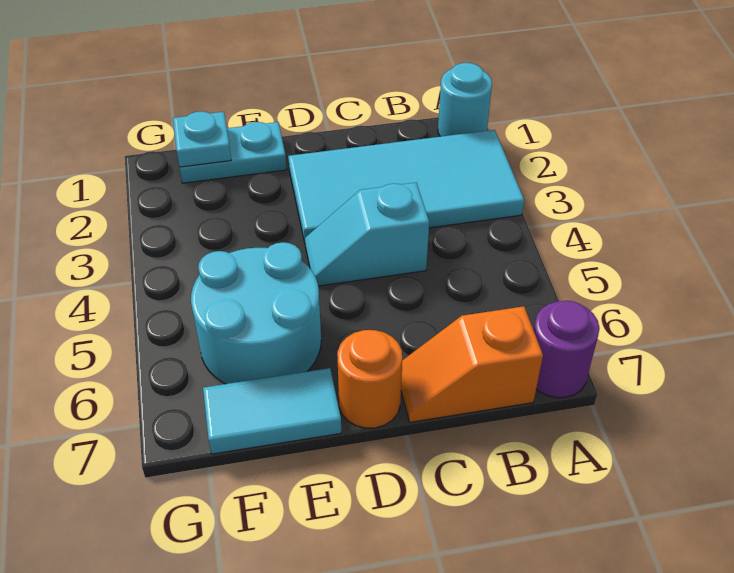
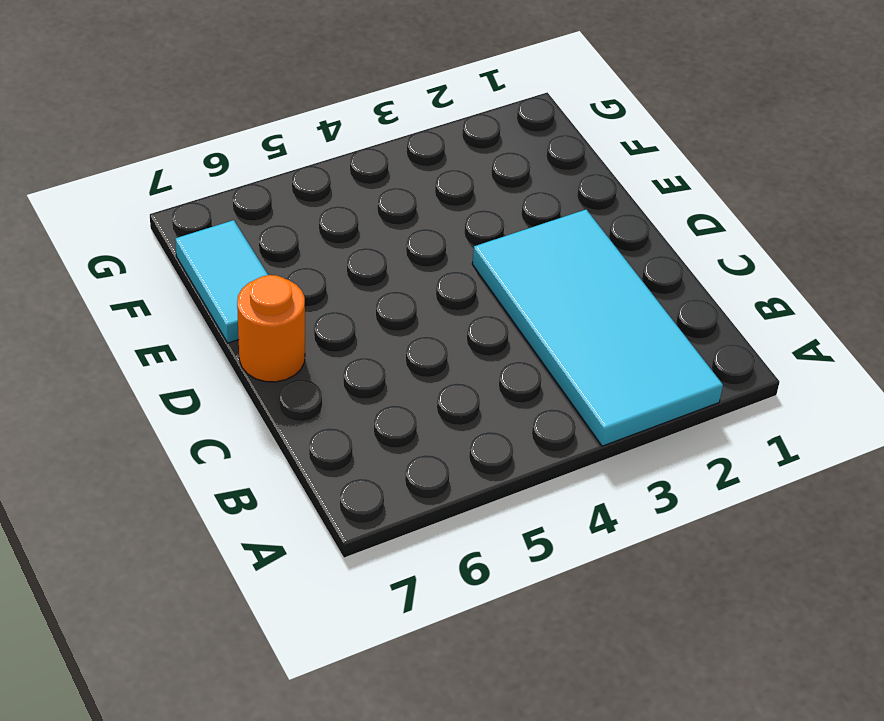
none -> cyan 1x1 round brick [438,63,492,137]
none -> purple 1x1 round brick [534,301,600,398]

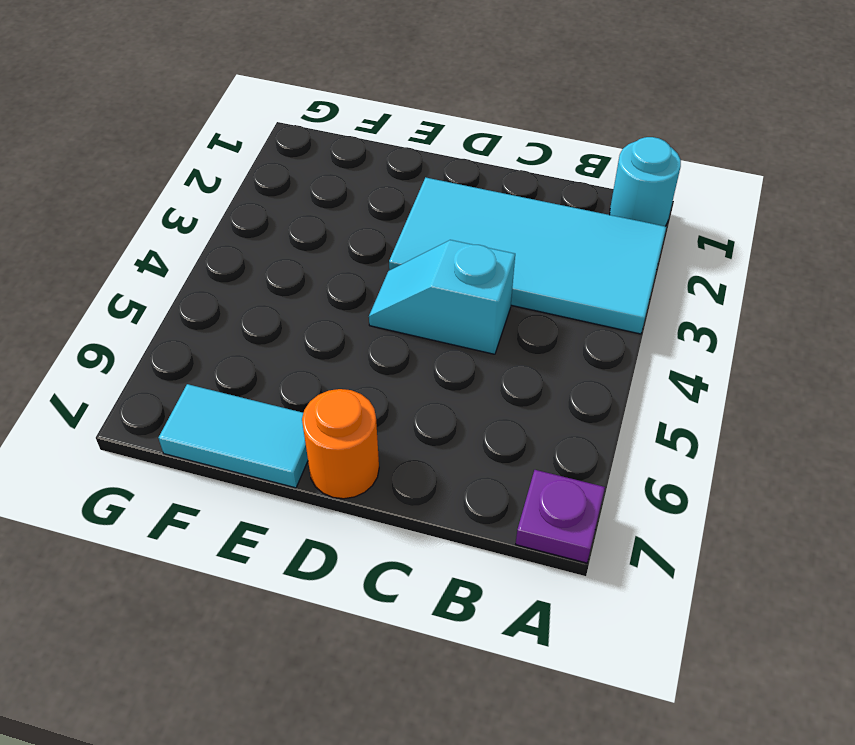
purple 1x1 plate [516,470,605,563] -> purple 1x1 round brick [534,301,600,398]
none -> orange 1x2 slope [401,306,543,422]
none -> cyan 1x2 plate [179,122,287,183]

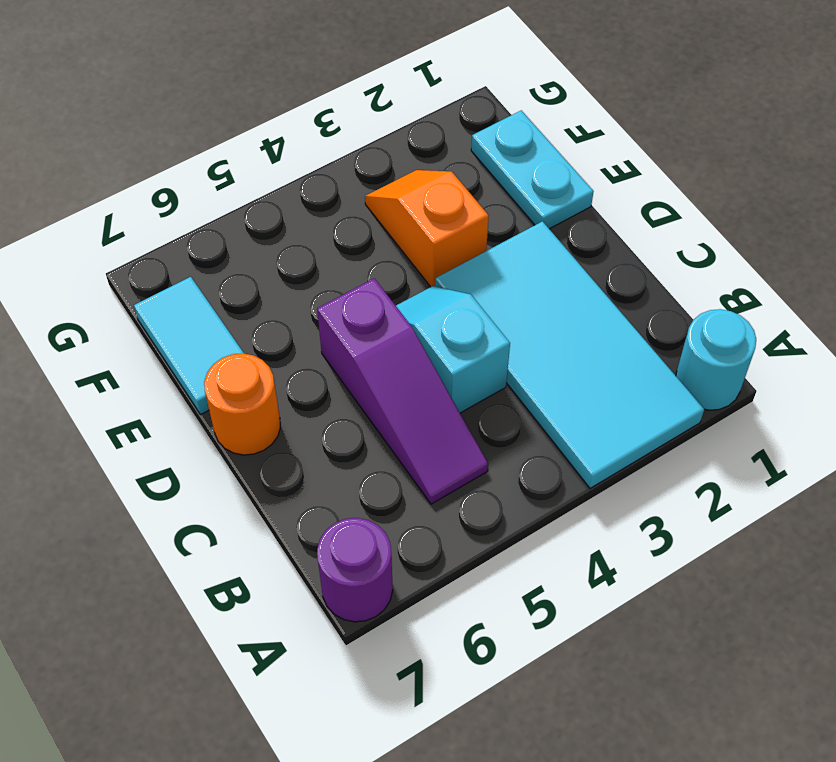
purple 1x3 slope [317,278,488,504] -> none
orange 1x2 slope [365,170,489,287] -> orange 1x2 slope moved to [401,306,543,422]
none -> cyan 2x2 round brick [191,242,321,384]
none -> cyan 1x1 plate [173,111,231,167]

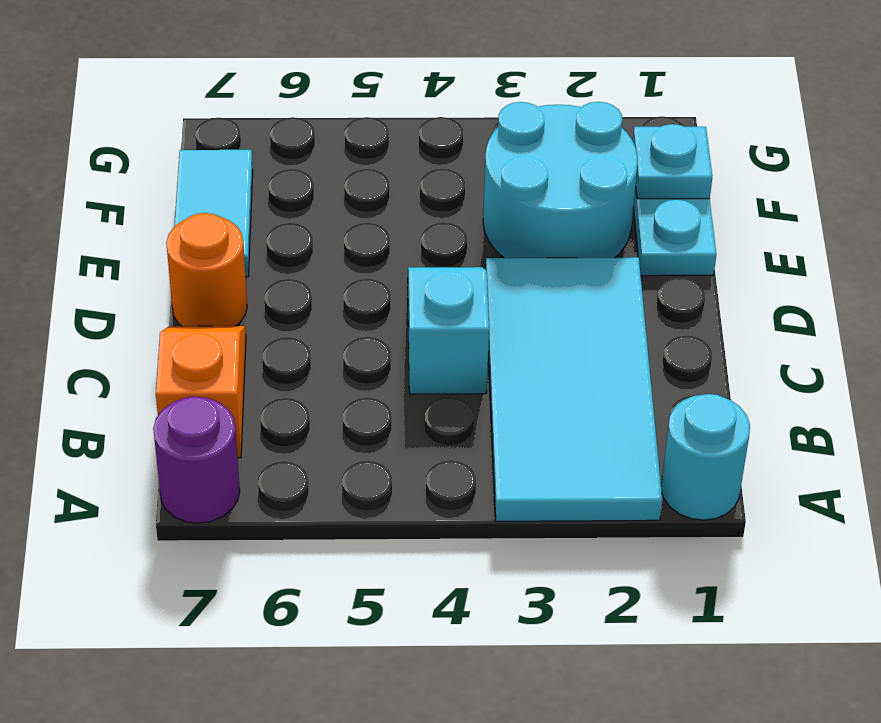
cyan 2x2 round brick [483,102,638,258] -> cyan 2x2 round brick moved to [191,242,321,384]

